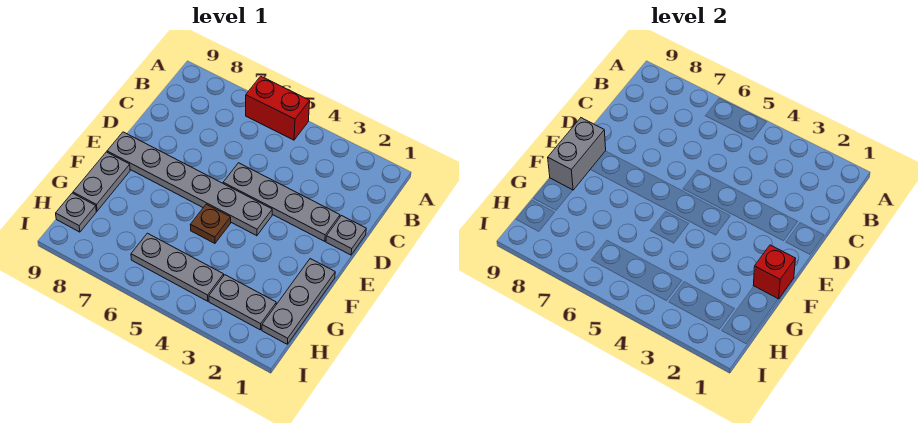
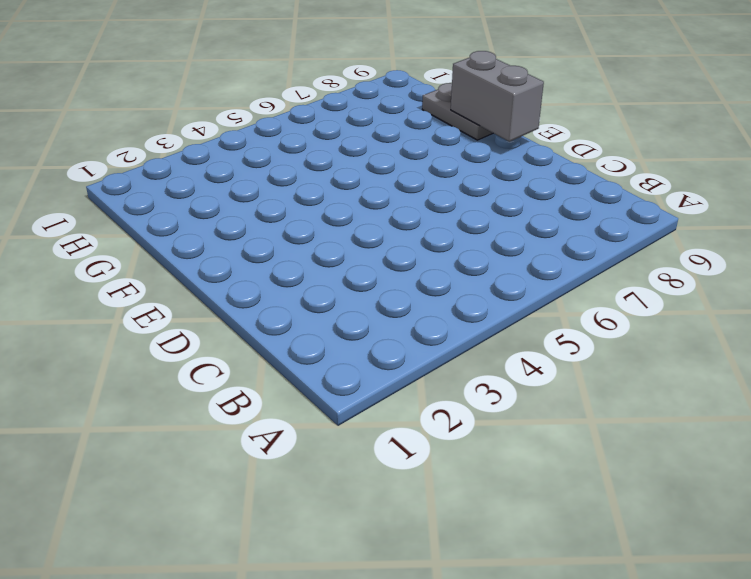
none -> red 1x2 brick [246,76,310,140]
none -> grey 1x1 plate [326,216,366,255]
none -> grey 1x4 plate [223,163,340,241]

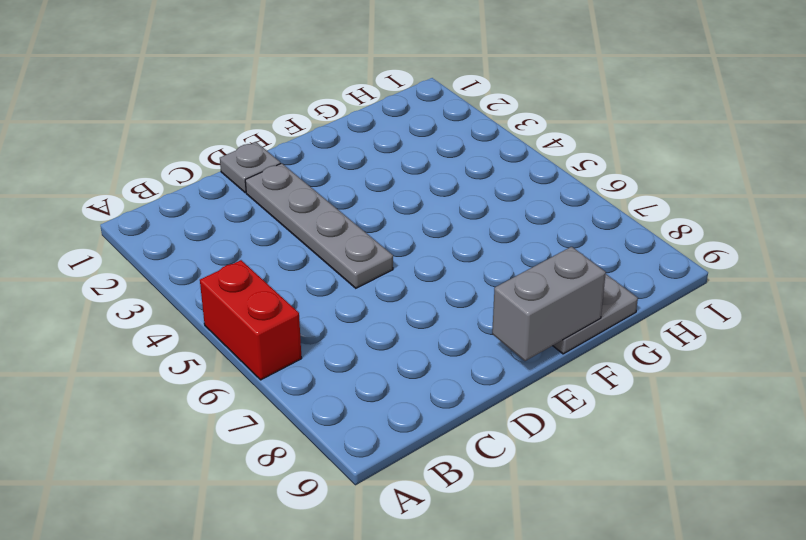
none -> grey 1x6 plate [107,132,272,236]
none -> grey 1x3 plate [262,259,335,344]
none -> brown 1x1 plate [190,204,231,243]

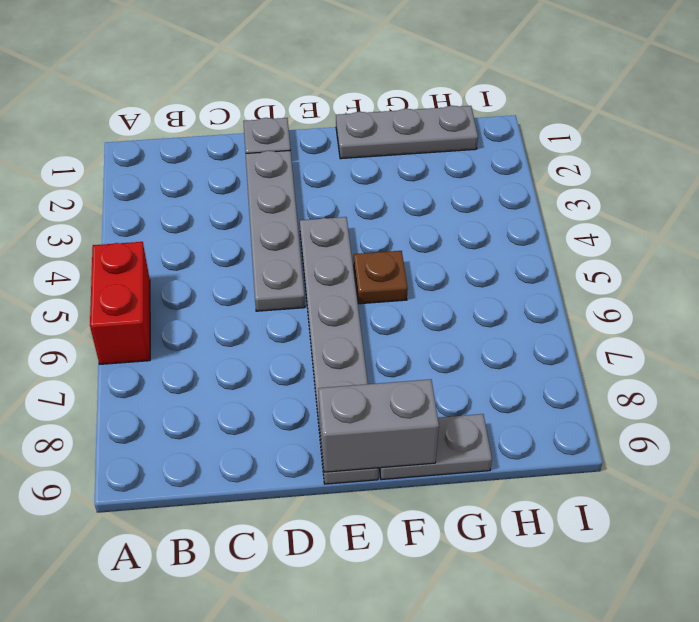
none -> grey 1x2 plate [209,275,276,330]
none -> grey 1x3 plate [131,233,224,301]
none -> grey 1x1 plate [56,193,96,232]

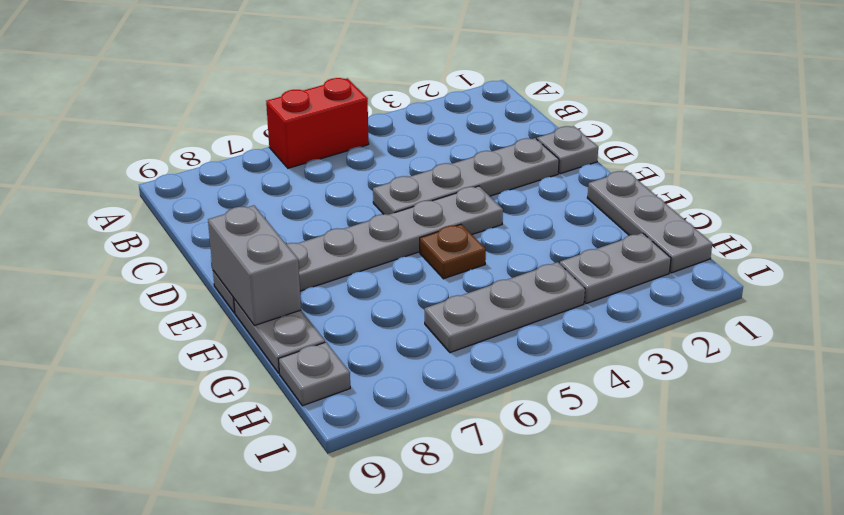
none -> red 1x1 brick [753,245,796,299]

